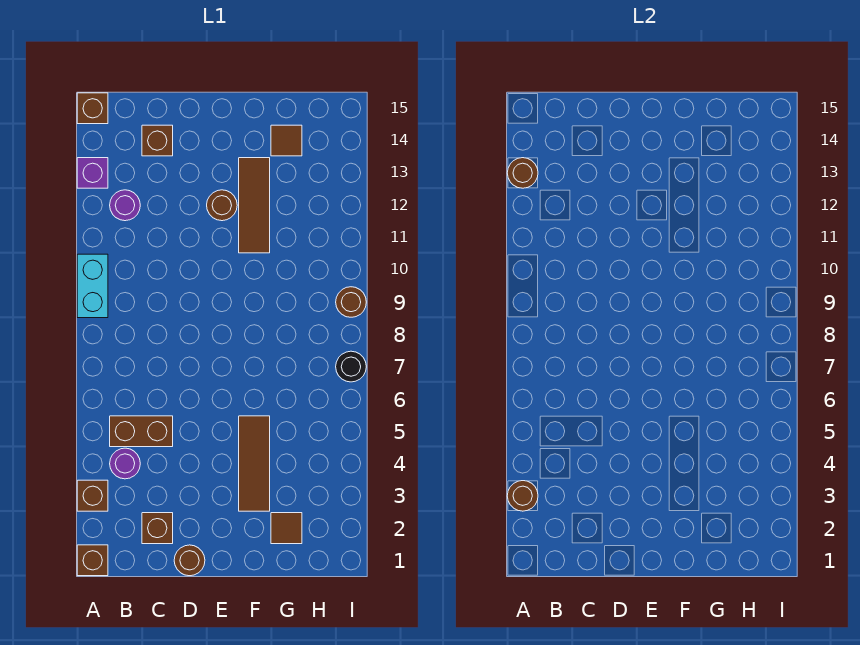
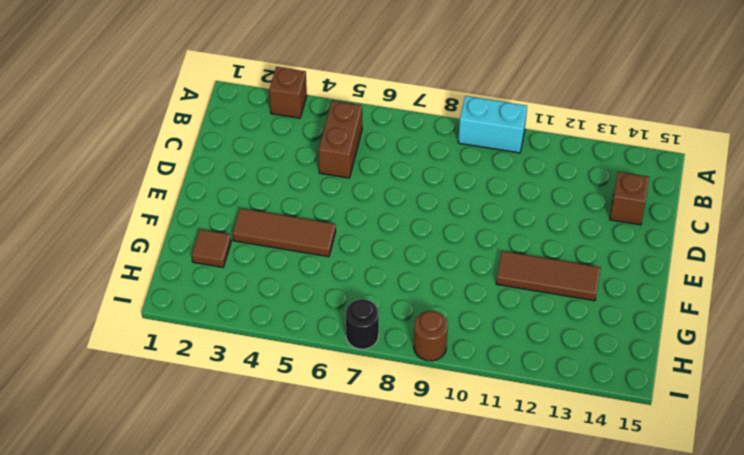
none -> brown 1x1 brick [77,545,108,576]
none -> purple 1x1 brick [77,158,108,188]
none -> brown 1x1 brick [77,93,108,124]

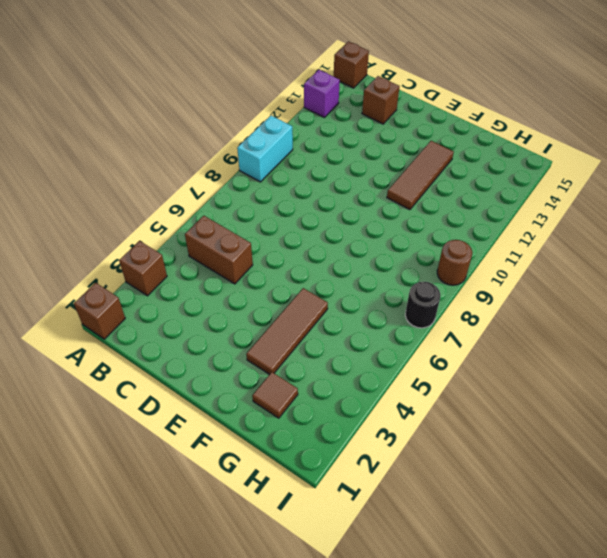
none -> purple 1x1 round brick [110,448,140,479]
none -> purple 1x1 round brick [110,190,140,221]
none -> brown 1x1 brick [142,513,173,544]

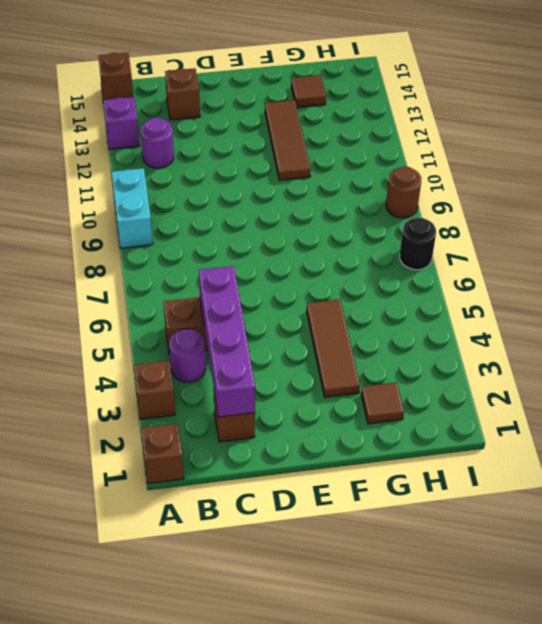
purple 1x4 brick [199,266,255,417] -> none
none -> brown 1x1 round brick [174,545,205,576]
none -> brown 1x1 round brick [207,190,237,221]
none -> brown 1x1 round brick [507,481,538,511]

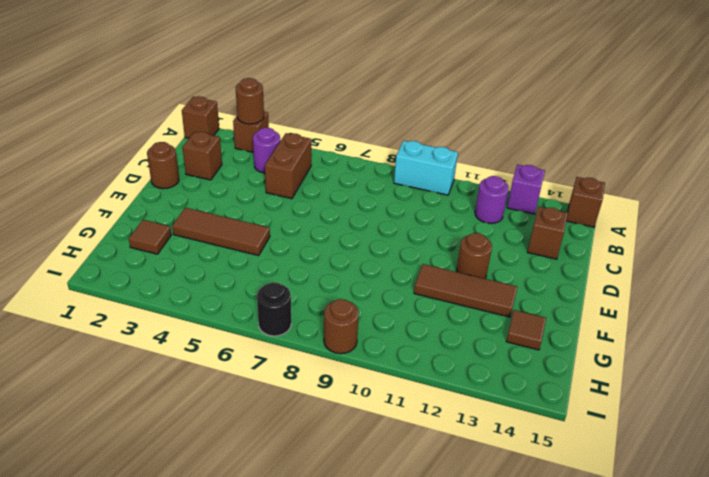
none -> brown 1x1 round brick [507,158,538,188]

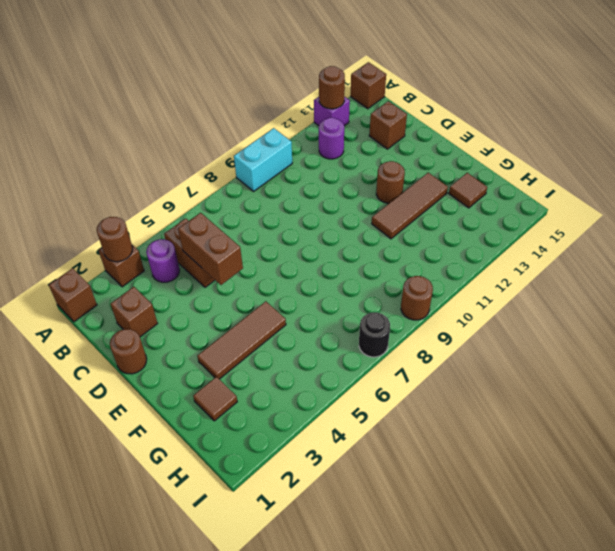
brown 1x2 brick [178,213,243,285] -> none

